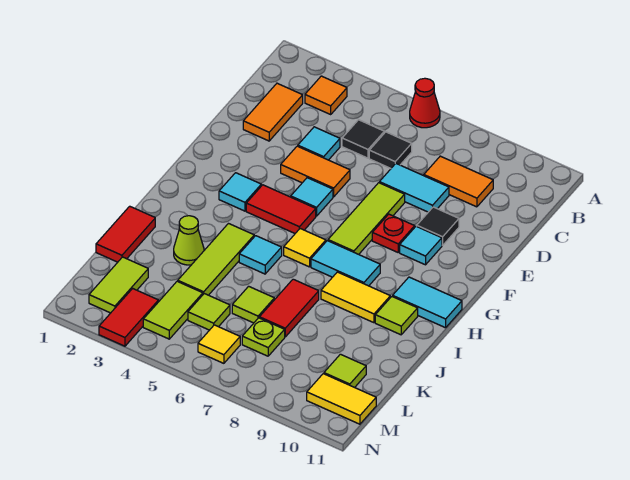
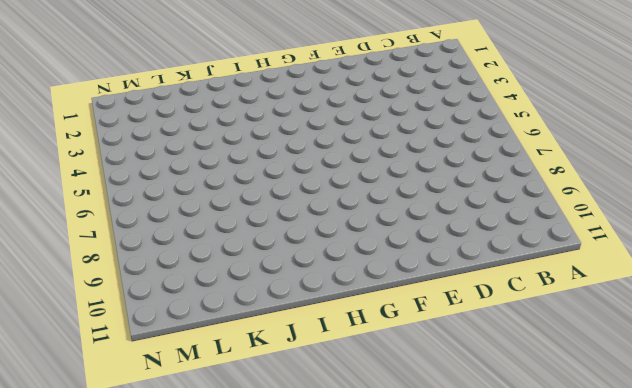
none -> red 1x1 cone [410,78,440,128]
none -> orange 1x1 tile [305,76,347,114]
none -> orange 1x2 tile [243,83,303,141]
none -> black 1x1 tile [342,120,384,158]

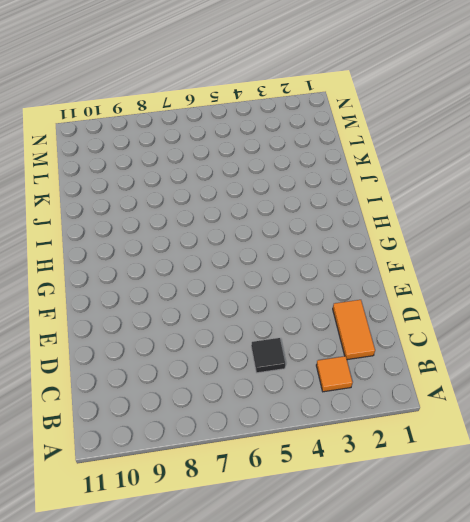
none -> red 1x1 cone [410,78,440,128]
none -> black 1x1 tile [369,132,412,168]
none -> orange 1x2 tile [424,156,493,207]
none -> cyan 1x1 tile [298,127,340,160]

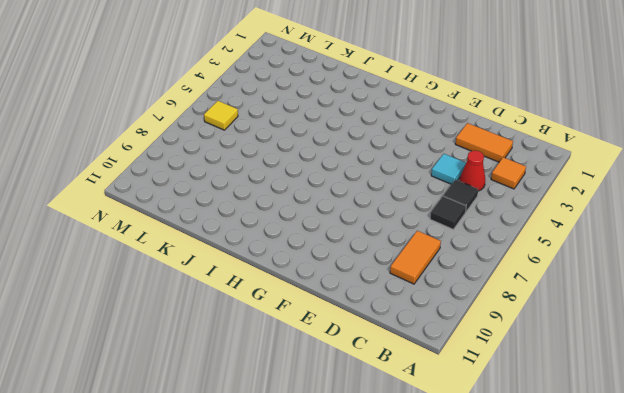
red 1x1 cone [460,150,485,191] -> red 1x1 cone moved to [410,78,440,128]
none -> cyan 1x2 tile [379,164,449,212]
none -> orange 1x2 tile [281,146,350,197]
none -> lime 1x3 tile [328,183,405,254]
none -> black 1x1 tile [417,207,459,245]

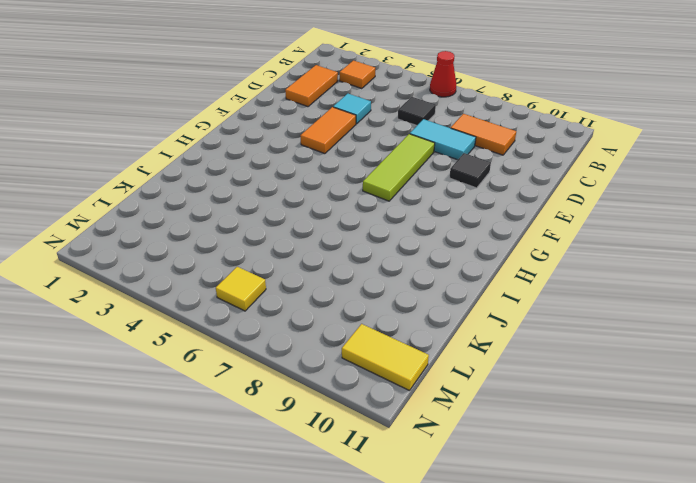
orange 1x2 tile [300,107,356,154] -> orange 1x2 tile turned to [281,146,350,197]
none -> black 1x1 tile [342,120,384,158]
none -> cyan 1x1 tile [291,178,333,216]
none -> red 1x1 plate [372,214,415,252]
none -> cyan 1x1 tile [400,226,442,265]

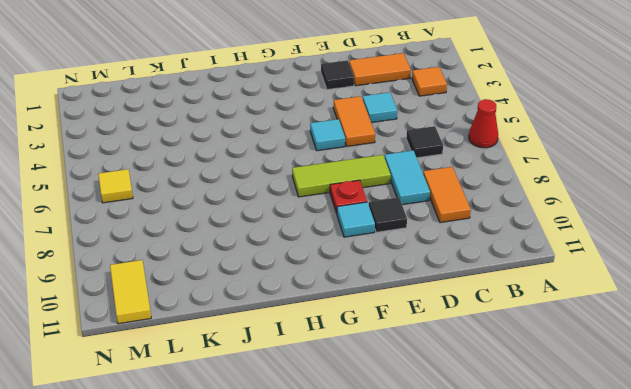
black 1x1 tile [321,60,354,90] -> black 1x1 tile moved to [342,120,384,158]
none -> cyan 1x1 tile [219,173,261,211]
none -> red 1x2 tile [246,185,316,233]
none -> yellow 1x1 tile [284,229,326,267]
none -> cyan 1x2 tile [311,241,380,286]

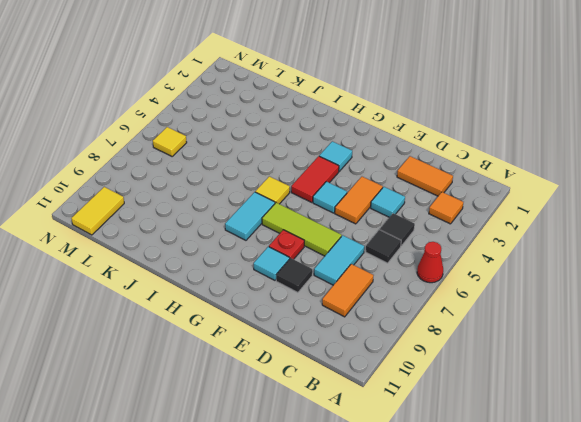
none -> cyan 1x2 tile [393,277,462,328]
none -> lime 1x3 tile [178,224,254,295]
none -> cyan 1x1 tile [239,236,282,274]
none -> yellow 1x2 tile [321,272,390,323]

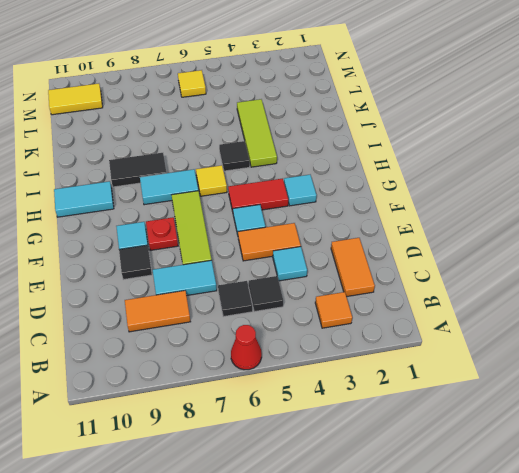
black 1x1 tile [219,141,250,171] -> cyan 1x1 tile [239,236,282,274]
black 1x2 tile [109,153,166,187] -> yellow 1x2 tile [321,272,390,323]
none -> lime 1x1 tile [375,296,418,335]
none -> red 1x2 tile [96,206,155,262]
none -> lime 1x1 cone [174,216,204,265]
none -> red 1x2 tile [259,279,319,337]

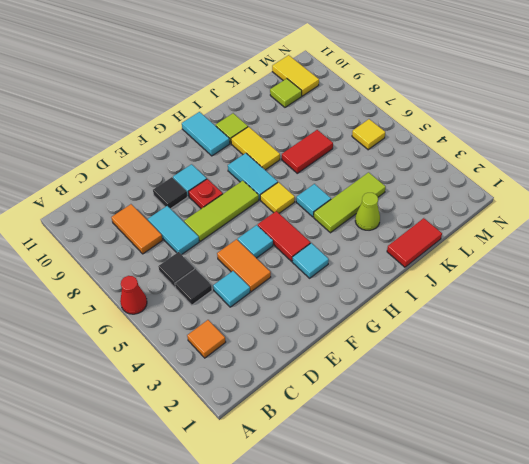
none -> orange 1x2 tile [243,83,303,141]
none -> lime 1x1 tile [232,286,274,323]
none -> lime 1x2 tile [89,257,148,313]
none -> lime 1x2 tile [143,281,203,339]

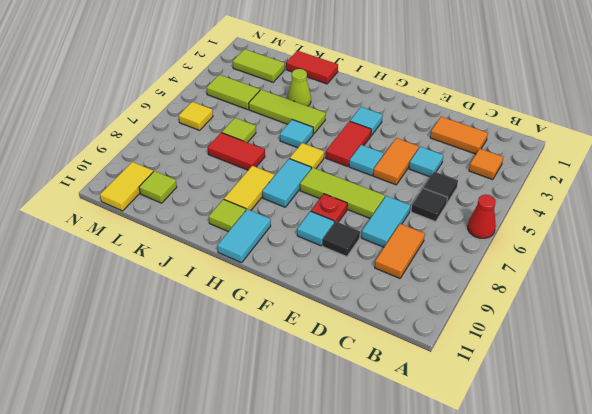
none -> lime 1x1 tile [188,294,230,330]
none -> lime 1x1 plate [242,318,285,356]
none -> red 1x2 tile [99,289,159,346]

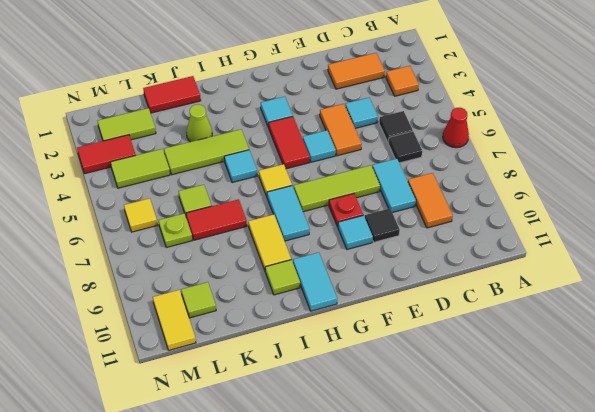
none -> lime 1x1 tile [188,294,230,330]

